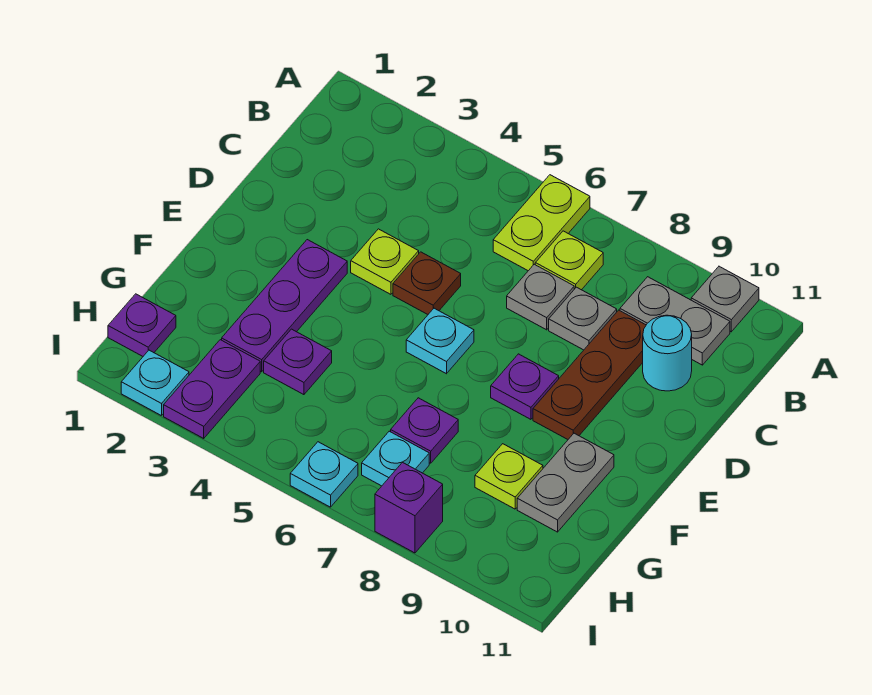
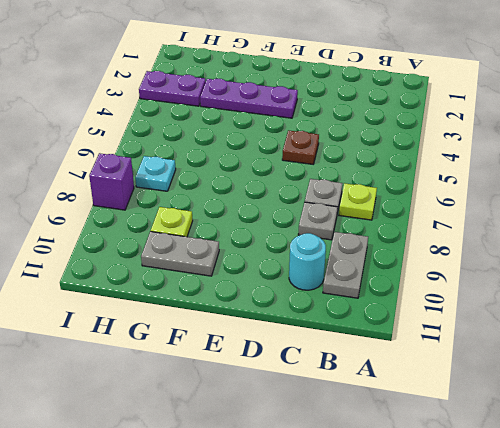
none -> lime 1x2 plate [493,175,590,271]
none -> grey 1x1 plate [691,266,759,332]
none -> brown 1x3 plate [533,310,646,439]

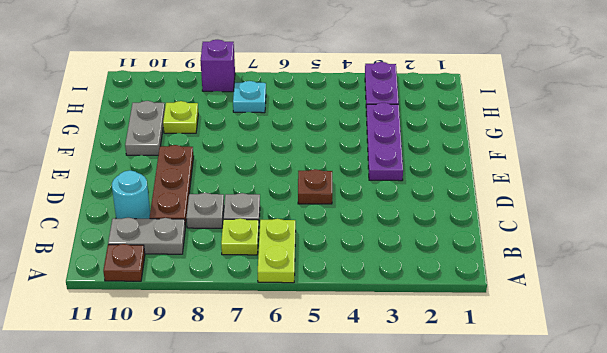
brown 1x1 plate [103,244,145,281] -> grey 1x1 plate [691,266,759,332]
none -> lime 1x1 plate [351,229,419,294]
none -> cyan 1x1 plate [406,308,474,374]
none -> purple 1x1 plate [491,354,559,419]

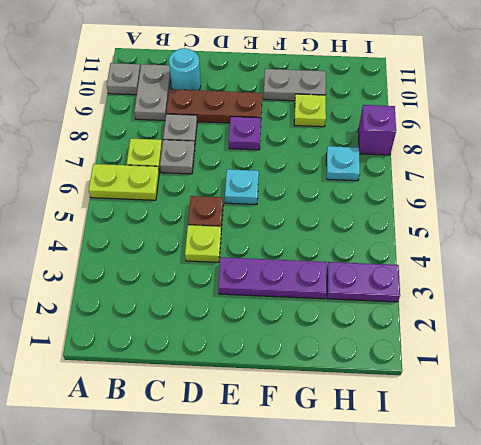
none -> purple 1x1 plate [264,329,332,395]
none -> purple 1x1 plate [391,398,458,463]
none -> purple 1x1 plate [108,294,176,356]

